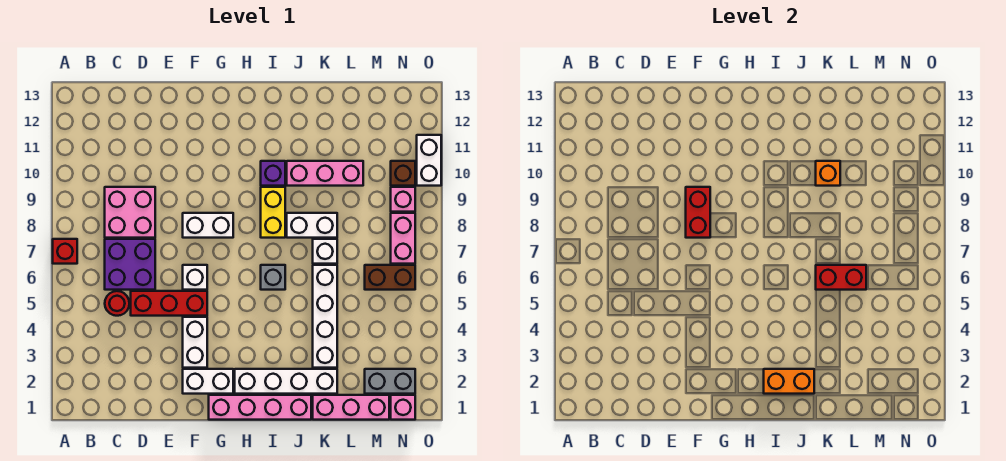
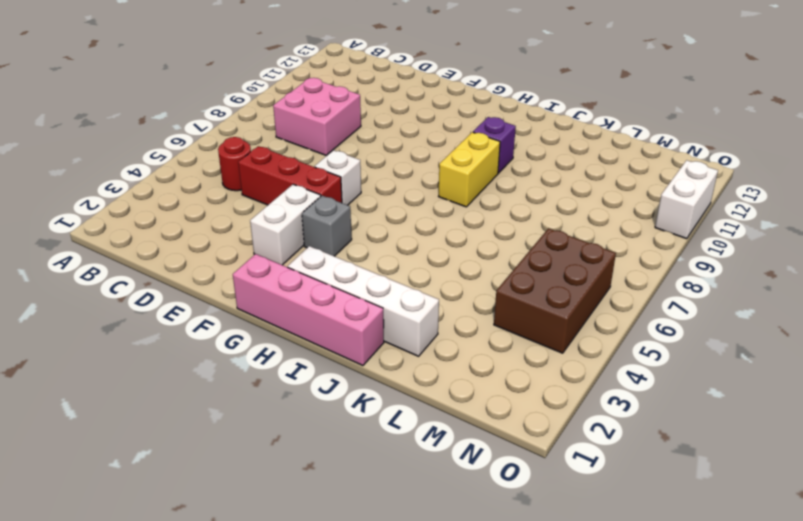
grey 1x1 brick [302,196,352,256] -> grey 1x1 brick moved to [261,265,285,290]
brown 2x3 brick [494,228,616,353] -> brown 1x2 brick [365,265,415,290]
none -> red 1x1 brick [53,239,77,264]
none -> purple 2x2 brick [105,239,155,290]
none -> white 1x2 brick [183,369,233,394]
none -> white 1x2 brick [183,213,233,238]

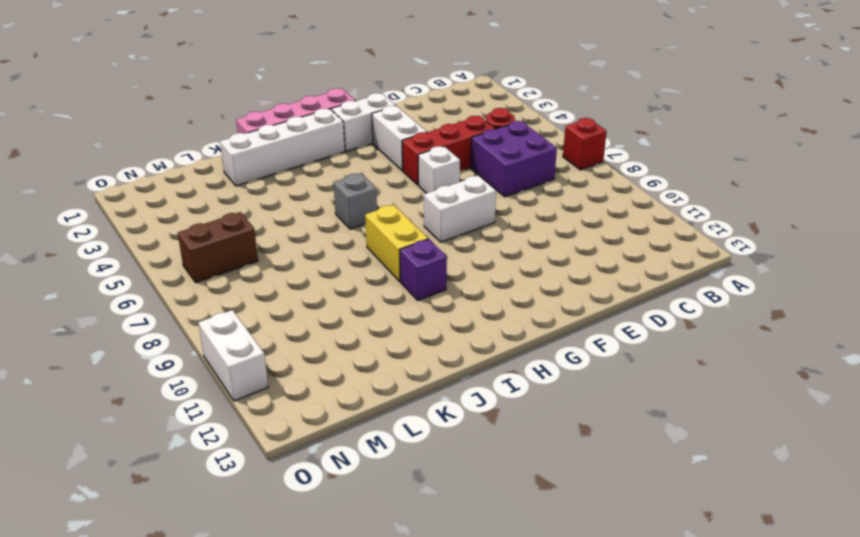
none -> pink 2x2 brick [105,187,155,238]
none -> white 1x2 brick [287,213,337,238]
none -> pink 1x3 brick [287,161,363,186]
none -> pink 1x3 brick [313,395,389,420]

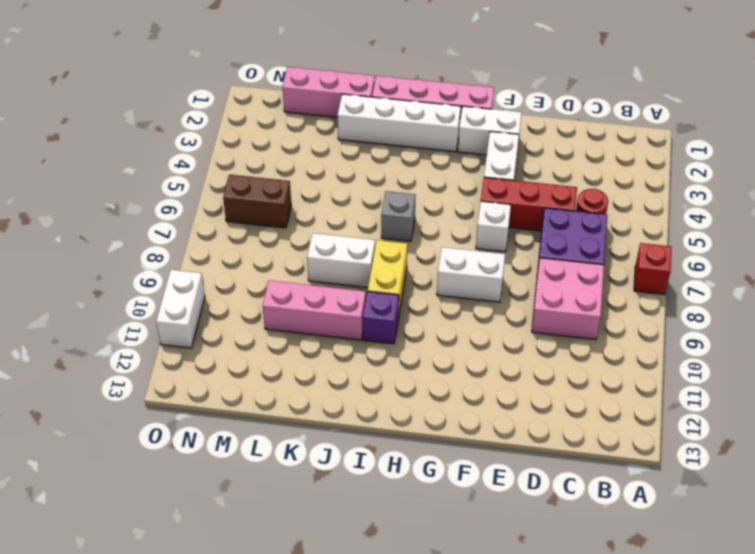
none -> white 1x4 brick [313,265,337,368]
none -> white 1x1 brick [313,239,337,264]
none -> grey 1x2 brick [365,369,415,394]
none -> pink 1x1 brick [391,395,415,420]

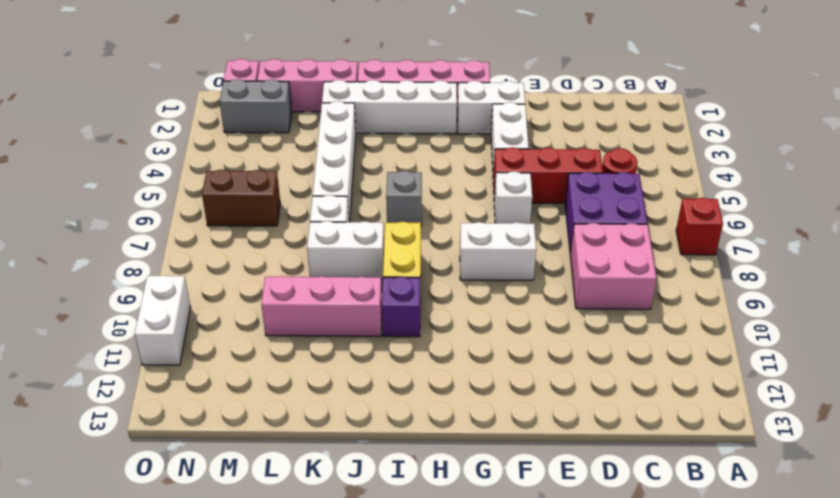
none -> pink 1x2 brick [391,213,415,264]
none -> pink 1x1 brick [391,187,415,212]
none -> brown 1x1 brick [391,161,415,186]
none -> red 1x2 brick [686,187,710,238]

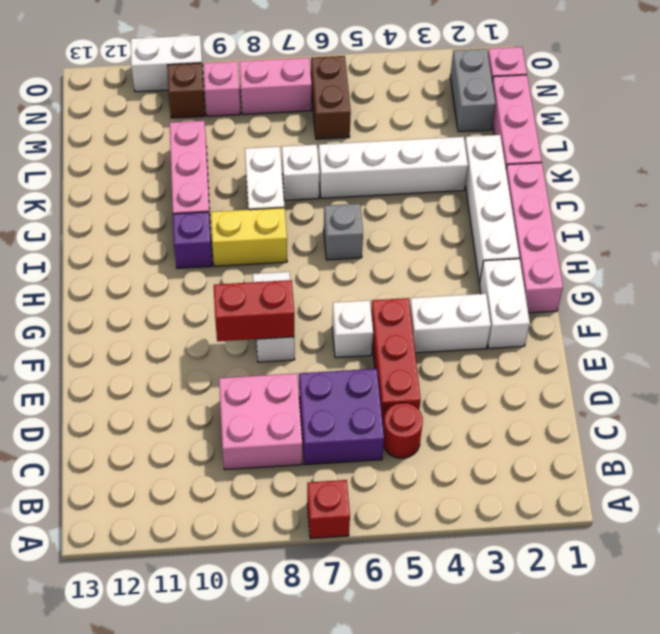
none -> orange 1x2 brick [764,369,814,394]
none -> red 1x2 brick [816,265,866,290]
none -> orange 1x1 brick [816,161,840,186]

